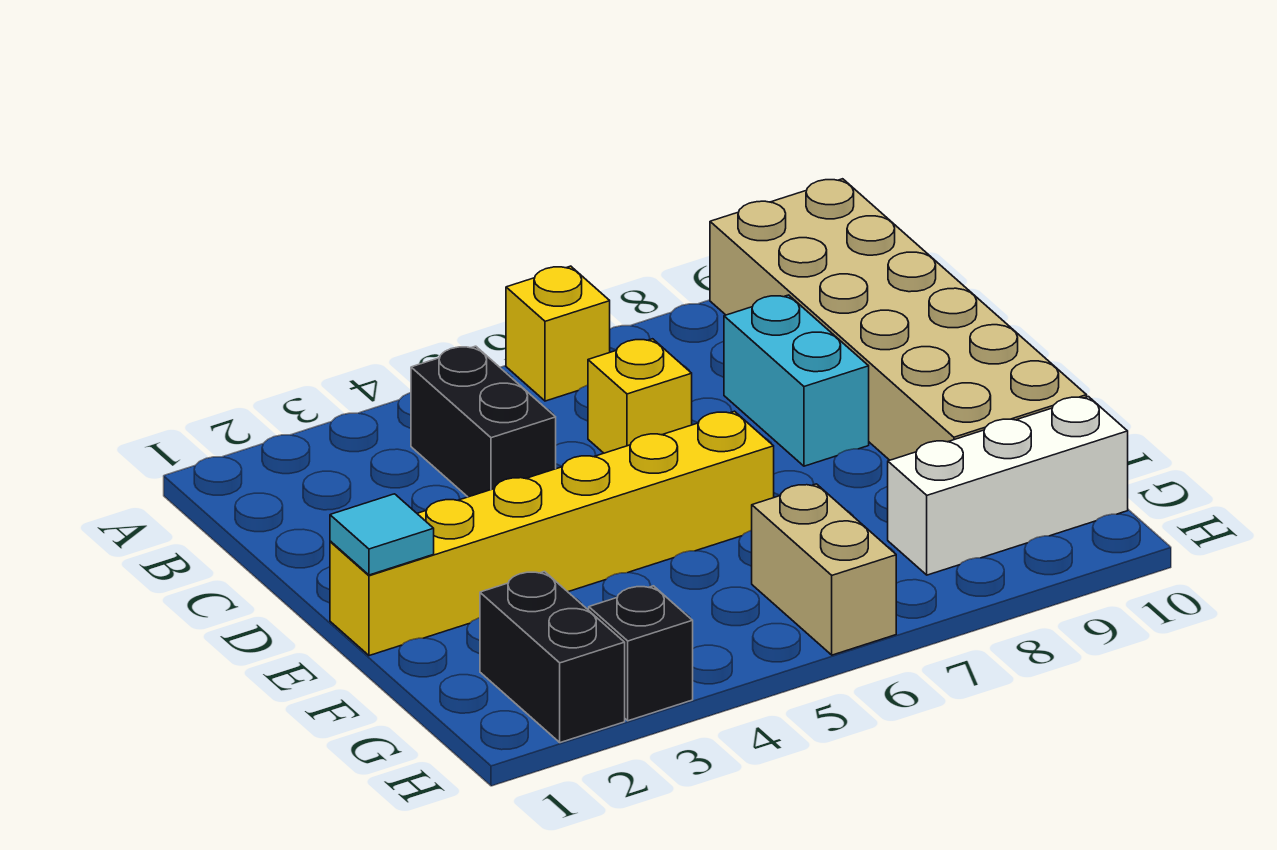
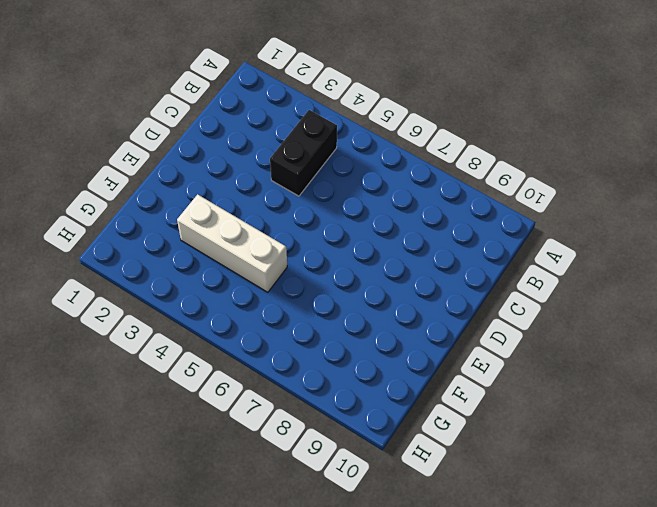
white 1x3 brick [177,194,287,292] -> white 1x3 brick moved to [888,397,1128,575]
none -> yellow 1x1 brick [506,266,610,401]
none -> tan 2x6 brick [710,179,1087,460]

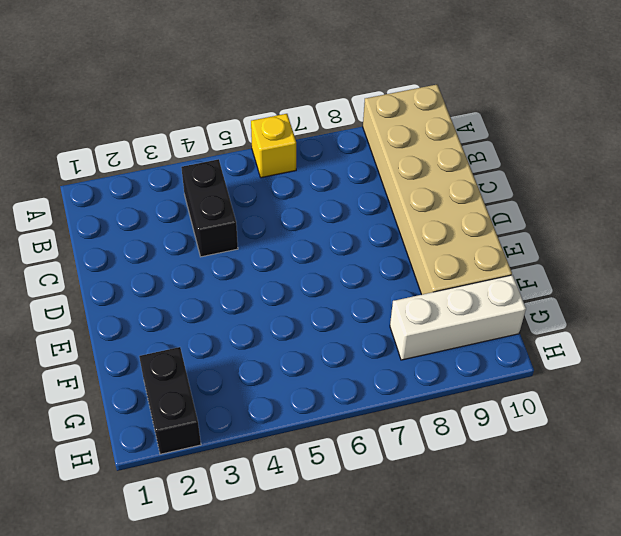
none -> yellow 1x1 brick [588,339,692,453]
none -> cyan 1x2 brick [724,295,869,466]

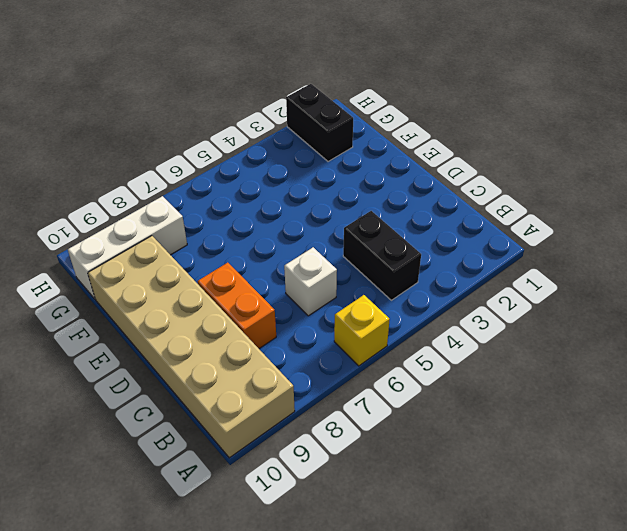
white 1x1 brick [284,247,337,316] -> yellow 1x1 brick [588,339,692,453]
orange 1x2 brick [197,263,276,349] -> cyan 1x2 brick [724,295,869,466]
none -> yellow 1x6 brick [330,411,774,656]
none -> tan 1x2 brick [752,484,896,655]

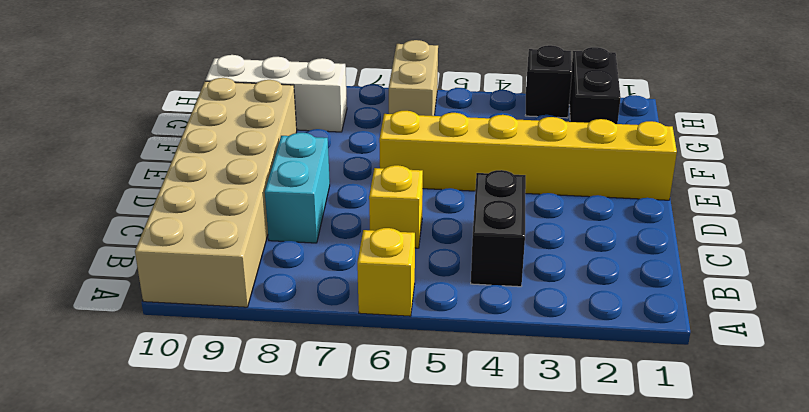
none -> cyan 1x1 tile [330,494,434,575]

